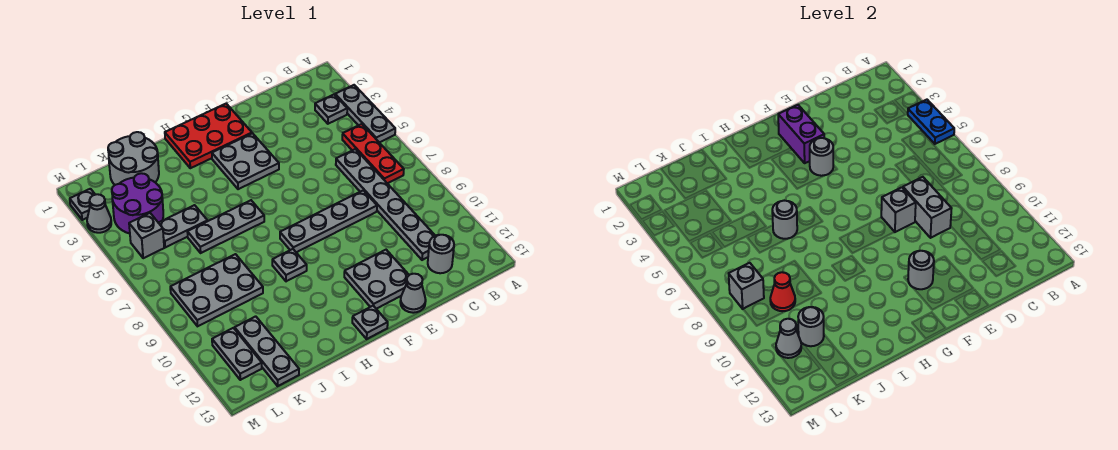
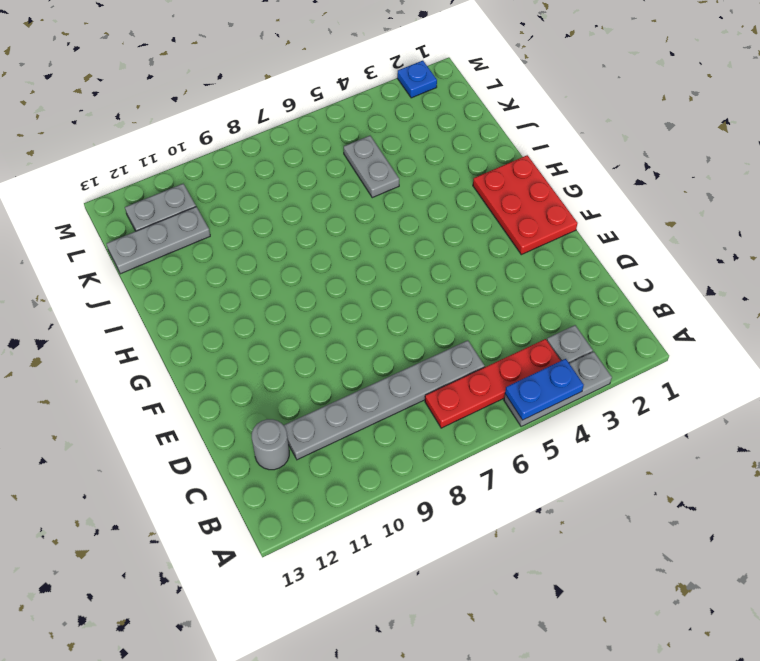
red 1x4 plate [425,339,561,428] -> red 1x3 plate [342,124,404,183]
blue 1x1 plate [397,61,437,98] -> grey 1x1 plate [70,189,95,220]
none -> grey 1x4 plate [280,190,377,252]
none -> grey 2x2 plate [344,250,409,309]
none -> grey 1x1 cone [400,274,426,313]
none -> grey 2x2 plate [212,133,279,189]

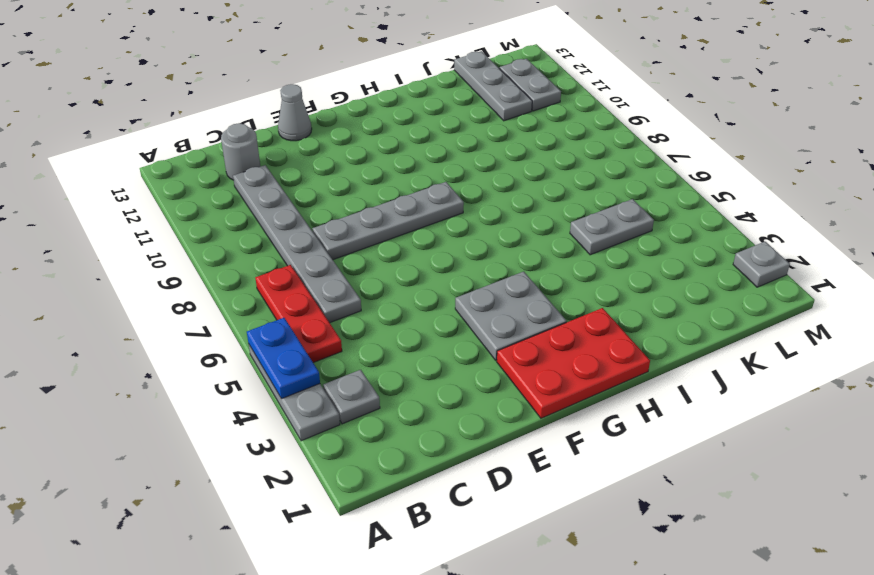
none -> grey 2x2 plate [344,250,409,309]
none -> grey 1x1 plate [352,306,388,339]
none -> grey 1x3 plate [187,200,264,253]
none -> grey 1x1 plate [272,249,307,281]

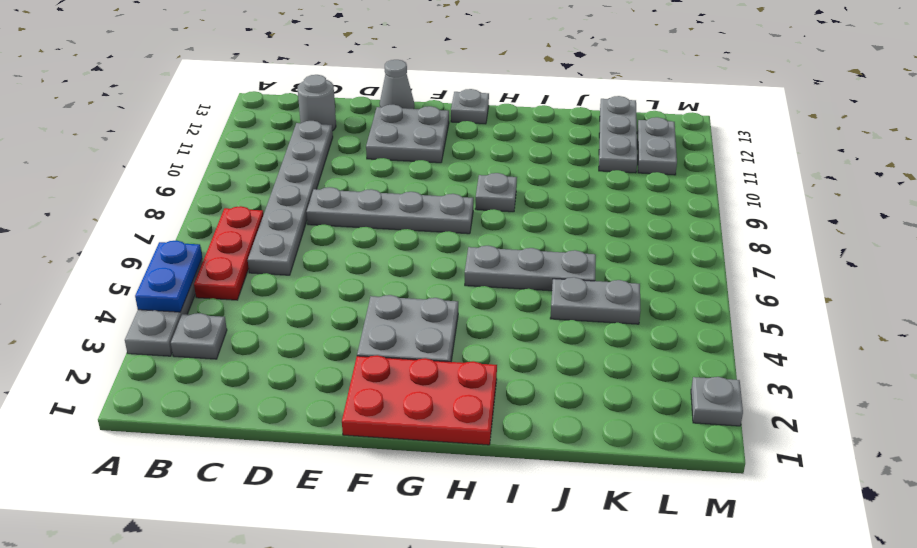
none -> grey 2x2 round brick [108,132,159,185]
none -> grey 2x3 plate [170,254,263,326]
none -> purple 2x2 round brick [112,173,163,234]
none -> grey 1x1 brick [129,213,164,258]

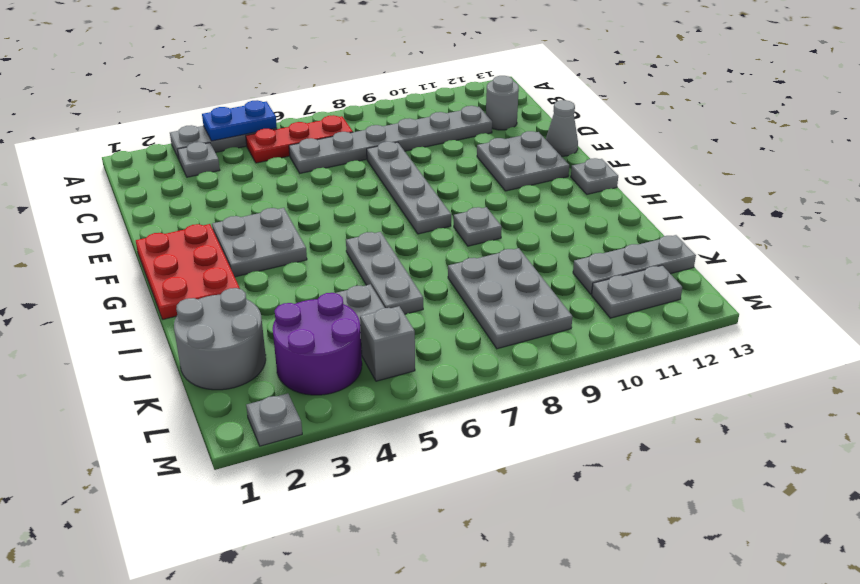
none -> grey 1x1 cone [87,194,111,233]
none -> grey 1x2 brick [903,177,952,238]
none -> grey 1x1 brick [881,187,916,232]
none -> purple 1x2 brick [778,105,824,163]

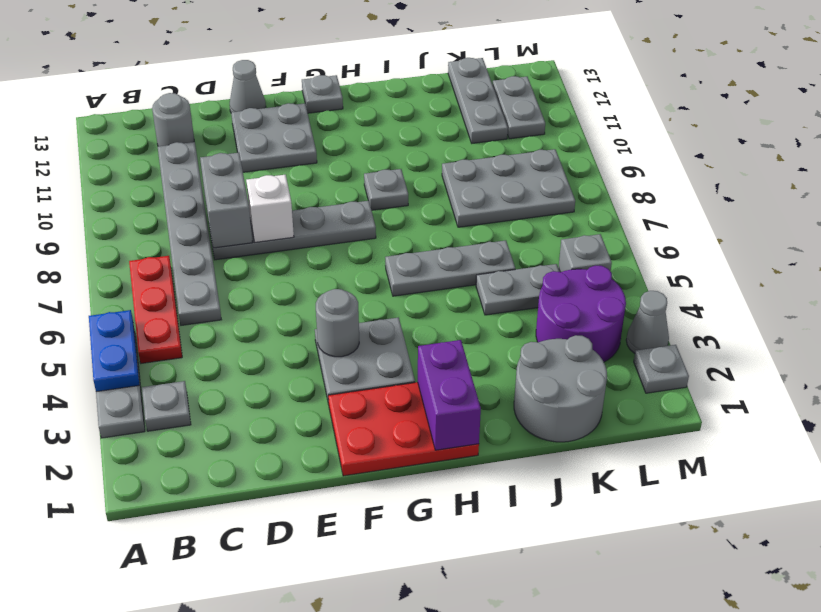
white 1x1 brick [246,175,294,242] -> grey 1x1 brick [881,187,916,232]
purple 1x2 brick [418,340,481,450] -> purple 1x2 brick moved to [778,105,824,163]
none -> grey 1x1 round brick [908,251,934,289]
none -> grey 1x1 round brick [772,201,797,239]
none -> red 1x1 cone [770,272,795,311]
none -> grey 1x1 round brick [798,307,824,346]

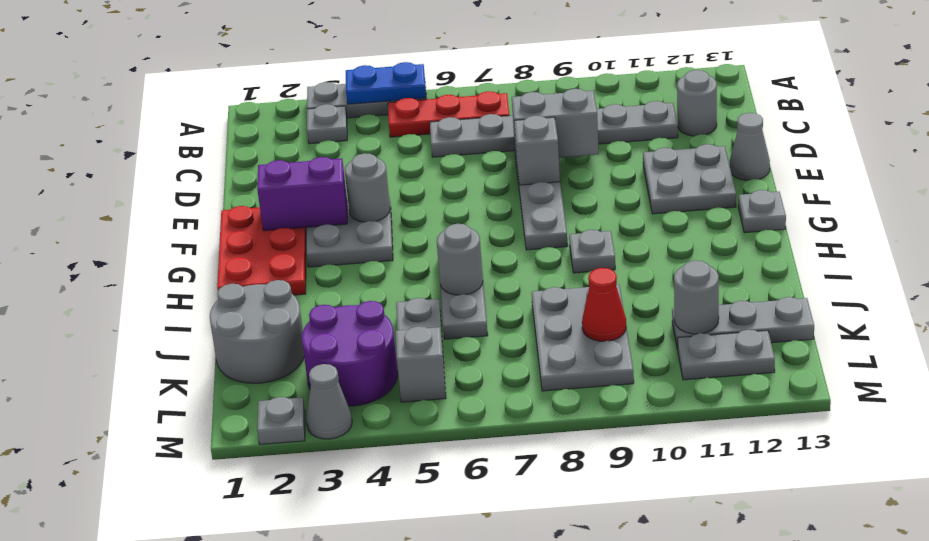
none -> grey 1x1 round brick [908,251,934,289]
none -> grey 1x1 brick [729,263,764,309]
none -> grey 1x1 cone [776,319,801,358]

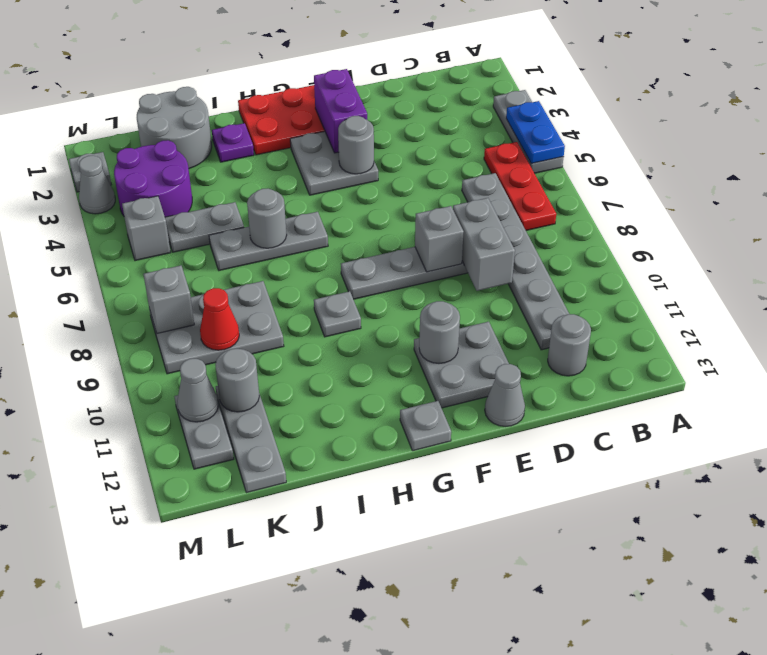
purple 1x1 plate [212,123,254,162] -> none
none -> grey 1x1 plate [315,95,347,124]

